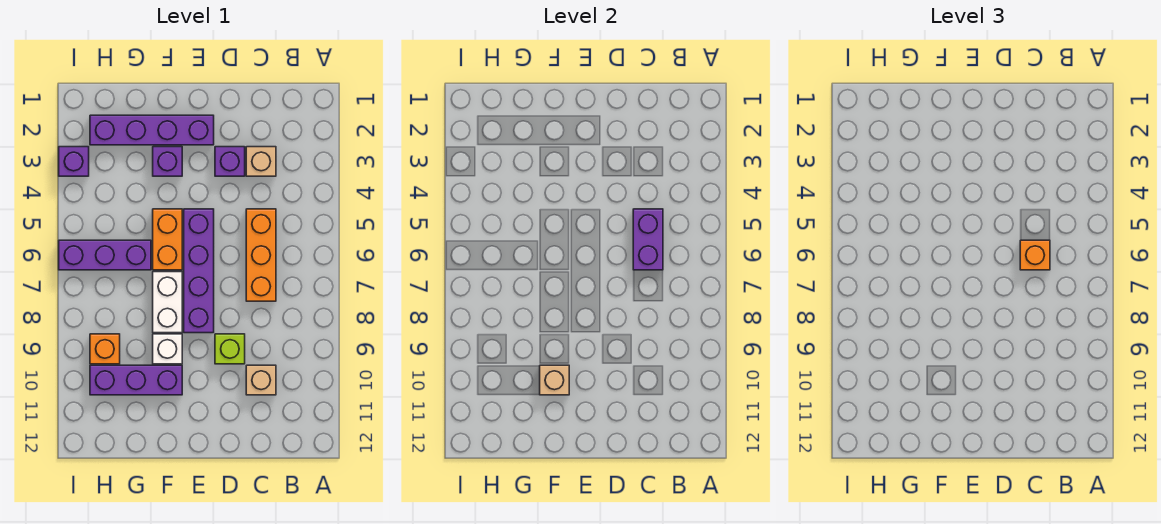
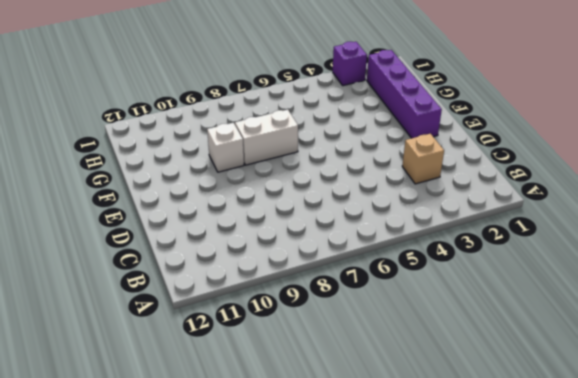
none -> orange 1x3 brick [246,209,276,301]
none -> tan 1x1 brick [246,365,276,395]
none -> purple 1x1 brick [215,147,245,176]

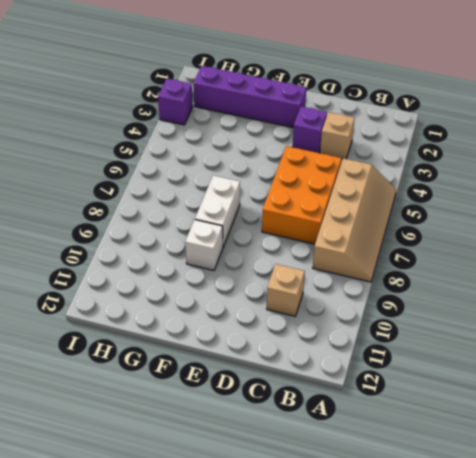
tan 2x4 slope [313,158,396,282] -> none
orange 2x3 brick [262,146,342,244] -> orange 1x3 brick [246,209,276,301]
none -> lime 1x1 brick [215,334,245,364]
none -> purple 1x4 brick [184,209,214,333]
none -> purple 1x1 brick [153,147,182,176]

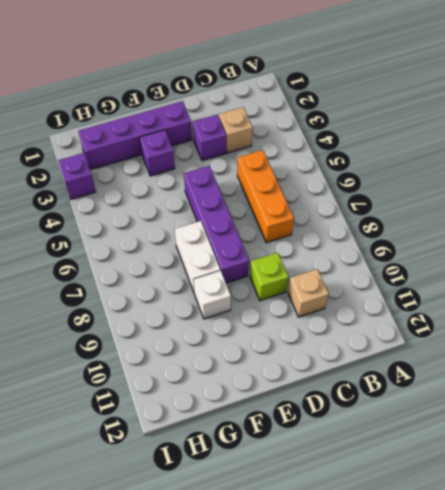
none -> orange 1x2 brick [153,209,182,270]
none -> purple 1x3 brick [90,365,182,395]
none -> purple 1x3 brick [59,240,151,270]

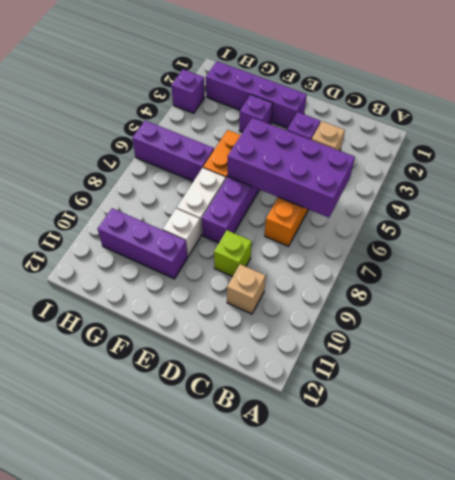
purple 2x4 brick [228,118,355,218] -> purple 1x2 brick [633,209,663,270]
none -> orange 1x1 brick [90,334,120,364]
none -> tan 1x1 brick [540,365,569,395]
none -> orange 1x1 brick [1020,240,1050,270]

